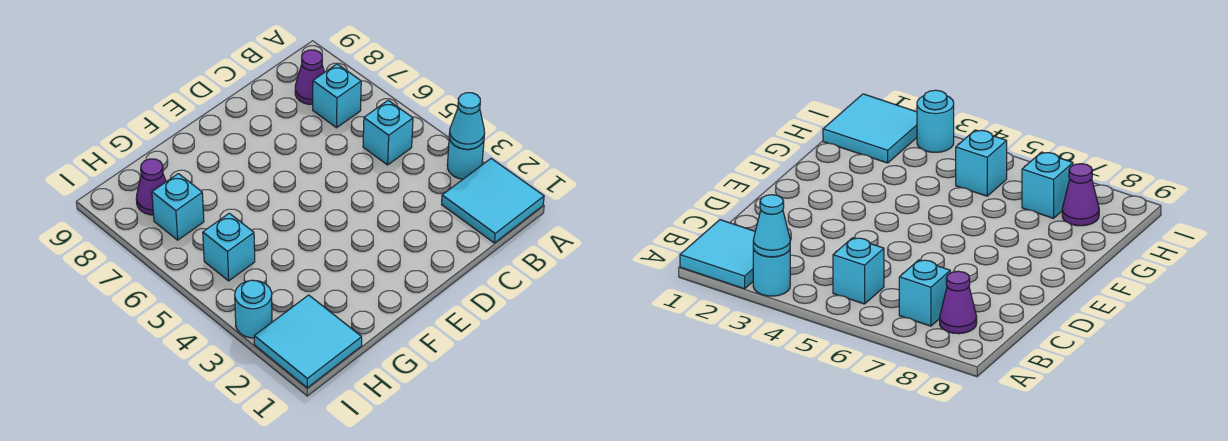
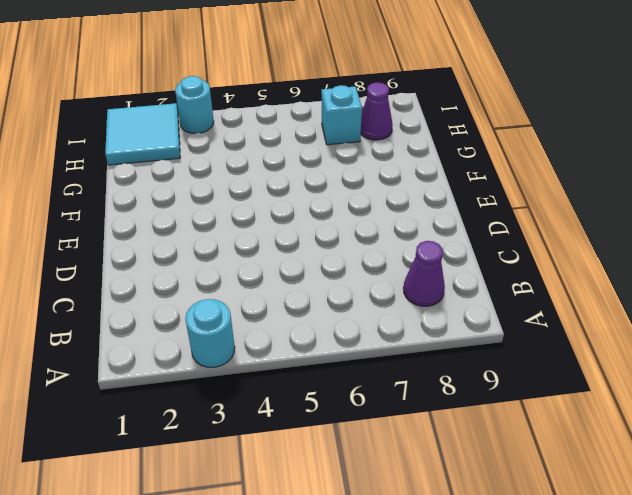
none -> cyan 2x2 tile [442,159,544,243]
none -> cyan 1x1 brick [363,100,413,165]

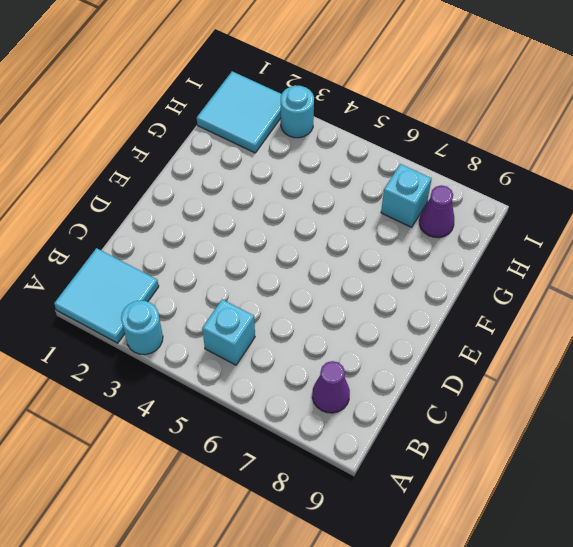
none -> cyan 1x1 brick [313,64,361,128]
none -> cyan 1x1 brick [203,213,255,281]

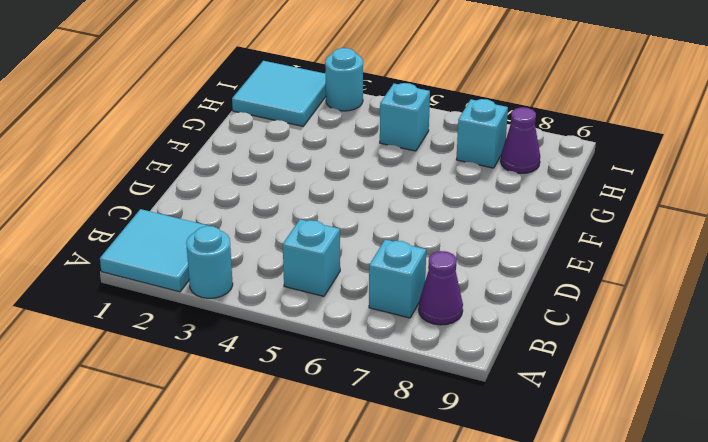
none -> cyan 1x1 cone [449,93,485,149]

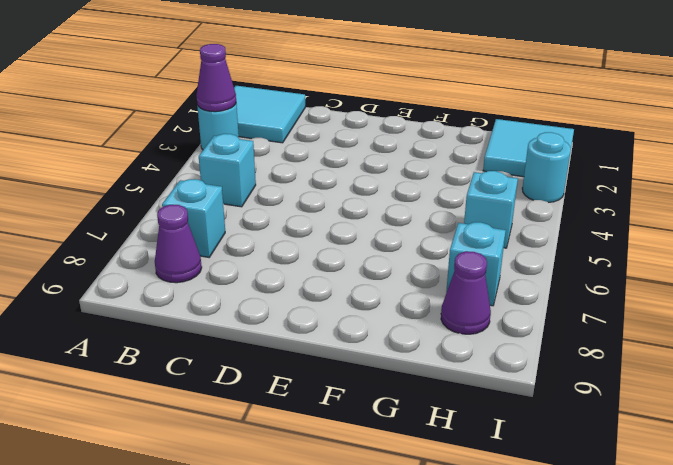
purple 1x1 cone [196,44,236,112] -> cyan 1x1 cone [449,93,485,149]

